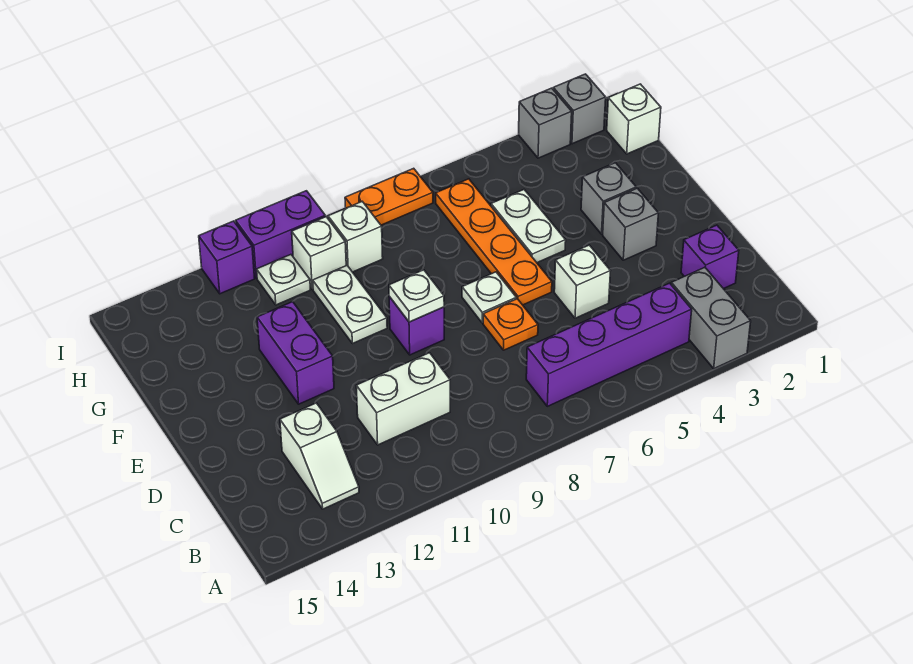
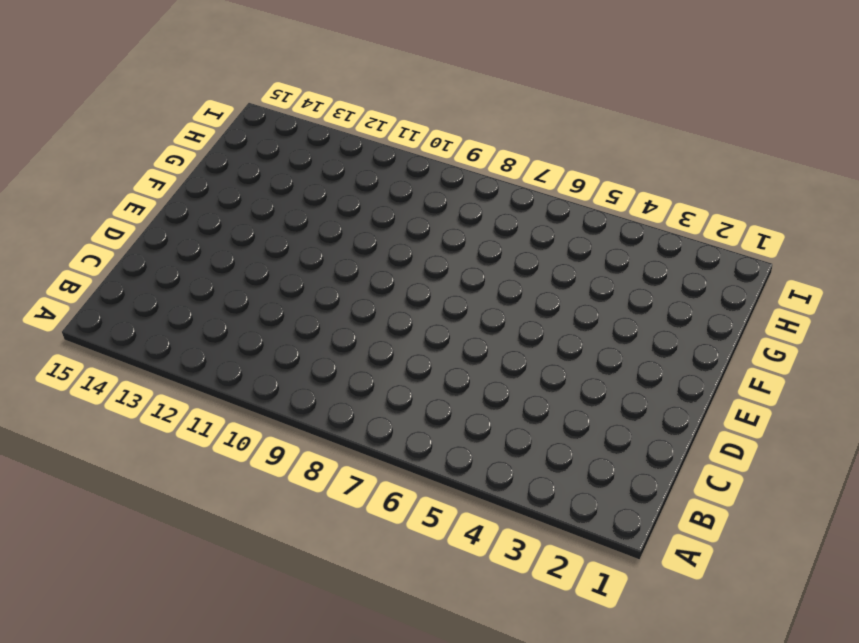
none -> grey 1x2 brick [671,268,751,369]
none -> purple 1x4 brick [526,283,692,406]
none -> white 1x2 slope [280,403,359,509]

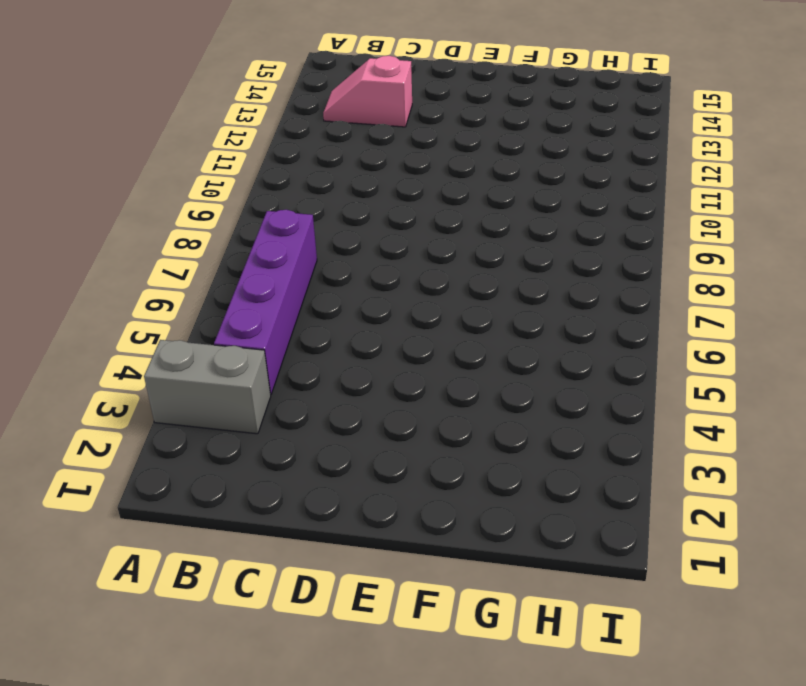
pink 1x2 slope [323,56,412,127] -> white 1x2 slope [280,403,359,509]
none -> purple 1x1 brick [681,225,739,289]
none -> white 1x2 brick [356,353,450,445]
none -> white 1x1 brick [554,245,610,318]

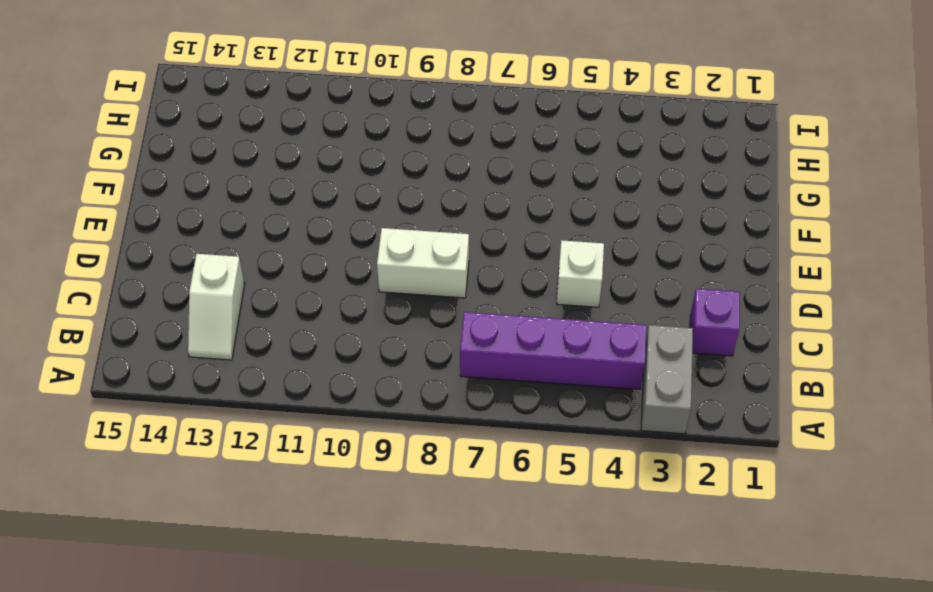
white 1x2 brick [377,228,469,298] -> white 1x2 brick moved to [356,353,450,445]
none -> orange 1x1 plate [483,299,538,350]
none -> grey 1x1 brick [603,188,658,260]
none -> orange 1x4 plate [436,179,552,305]

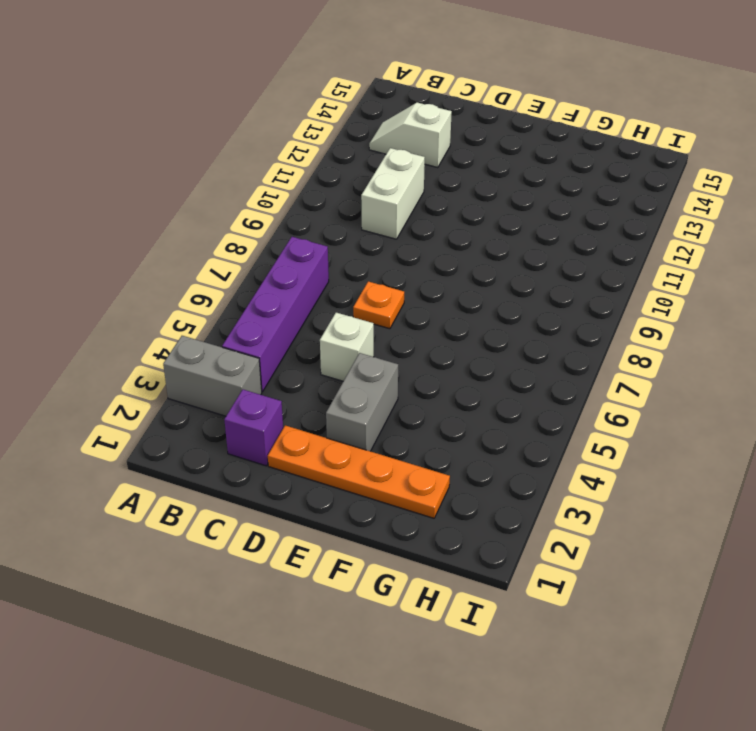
orange 1x4 plate [268,425,450,518] -> orange 1x4 plate moved to [436,179,552,305]
grey 1x2 brick [326,353,398,451] -> grey 1x1 brick [603,188,658,260]
none -> white 1x1 plate [462,272,516,323]
none -> purple 1x1 brick [389,297,444,355]
none -> purple 1x2 brick [257,302,334,404]

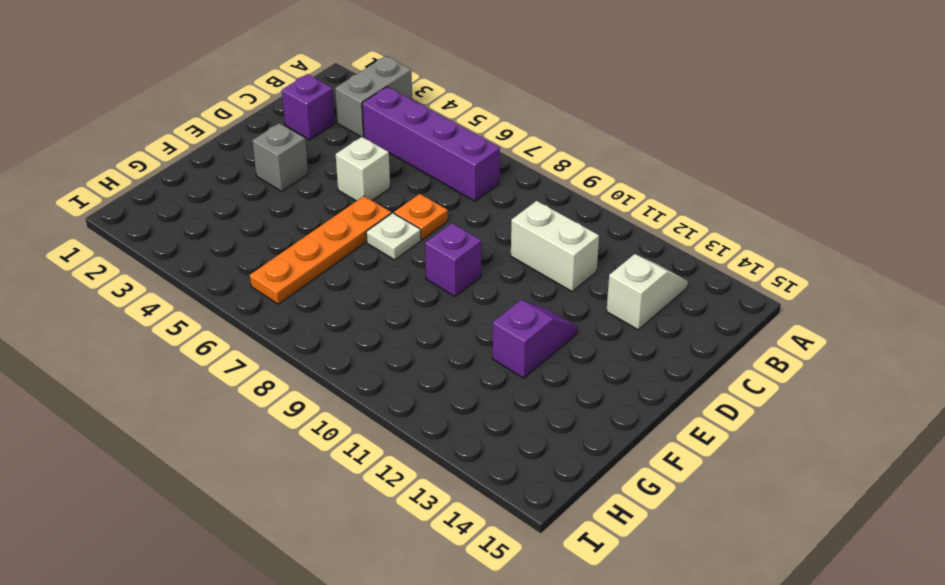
purple 1x2 slope [492,300,578,378] -> purple 1x2 brick [257,302,334,404]
none -> grey 1x1 brick [581,163,636,234]
none -> white 1x2 plate [491,190,566,263]
none -> white 1x2 plate [313,265,387,344]

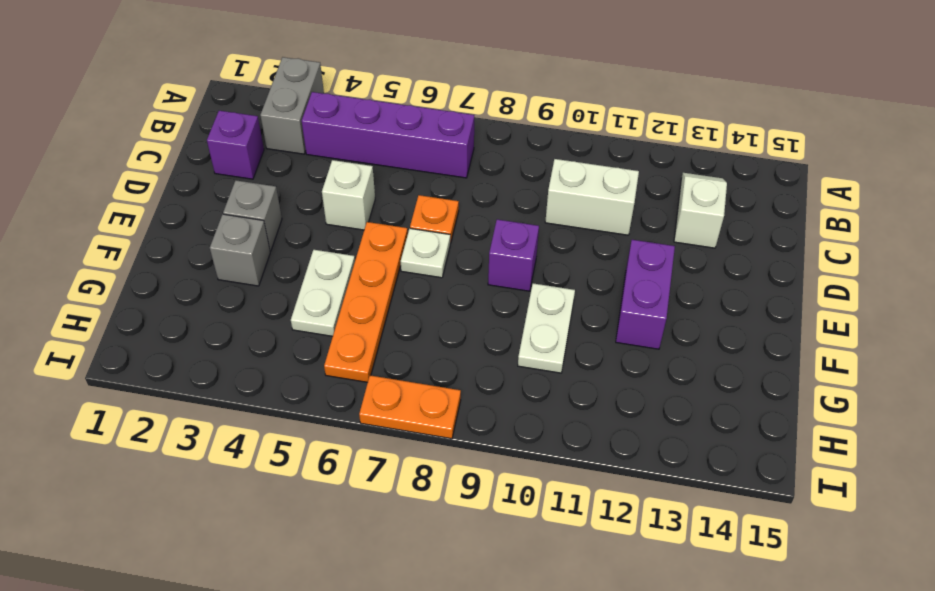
none -> white 1x1 brick [607,84,661,154]
none -> white 1x1 brick [328,202,383,272]
none -> white 1x1 brick [292,217,346,289]

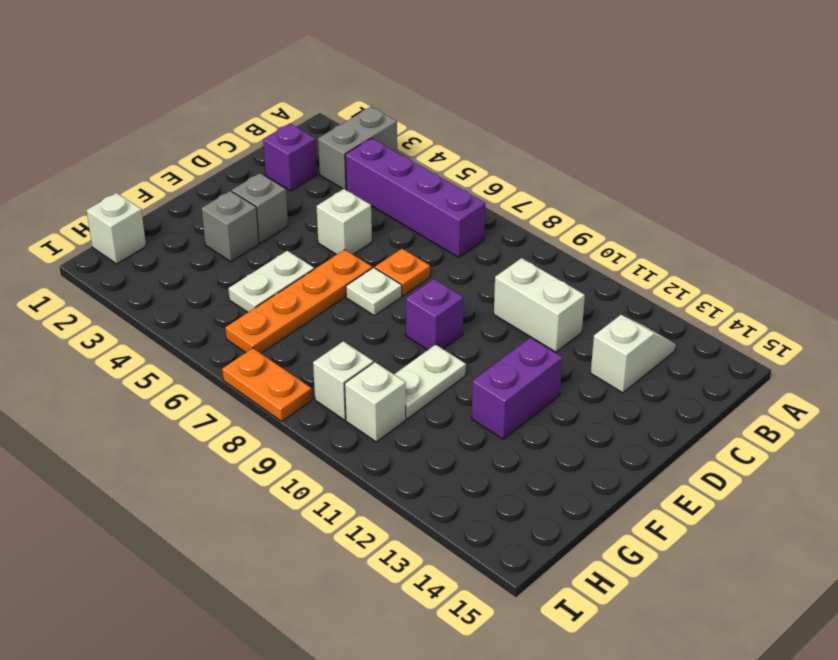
none -> white 1x1 plate [257,255,311,305]
none -> grey 1x1 brick [553,74,606,144]
none -> grey 1x1 brick [519,88,572,158]

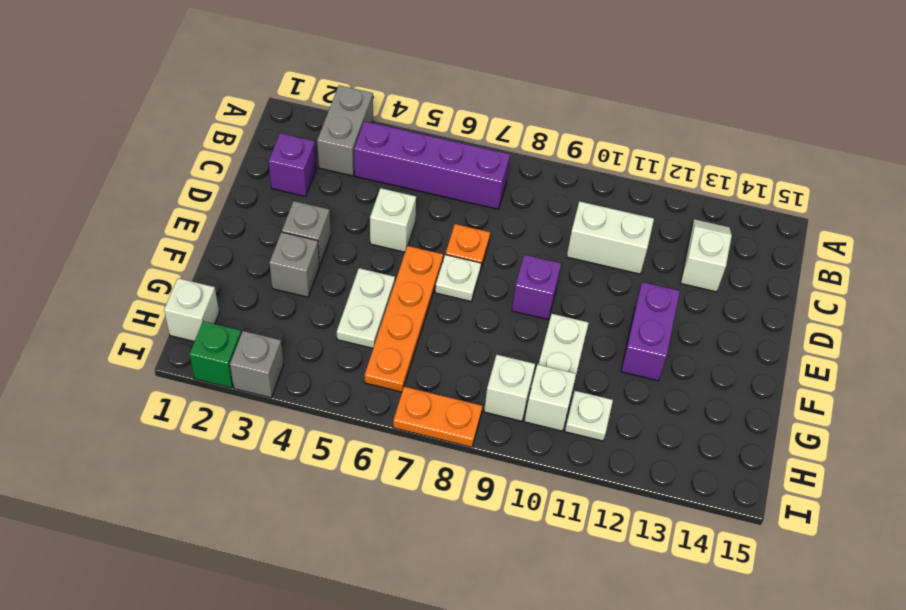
green 1x1 brick [189,321,241,388] -> grey 1x1 brick [553,74,606,144]
none -> purple 1x2 brick [236,191,325,278]
none -> purple 1x1 brick [199,221,255,294]
none -> white 1x1 plate [389,270,444,322]

